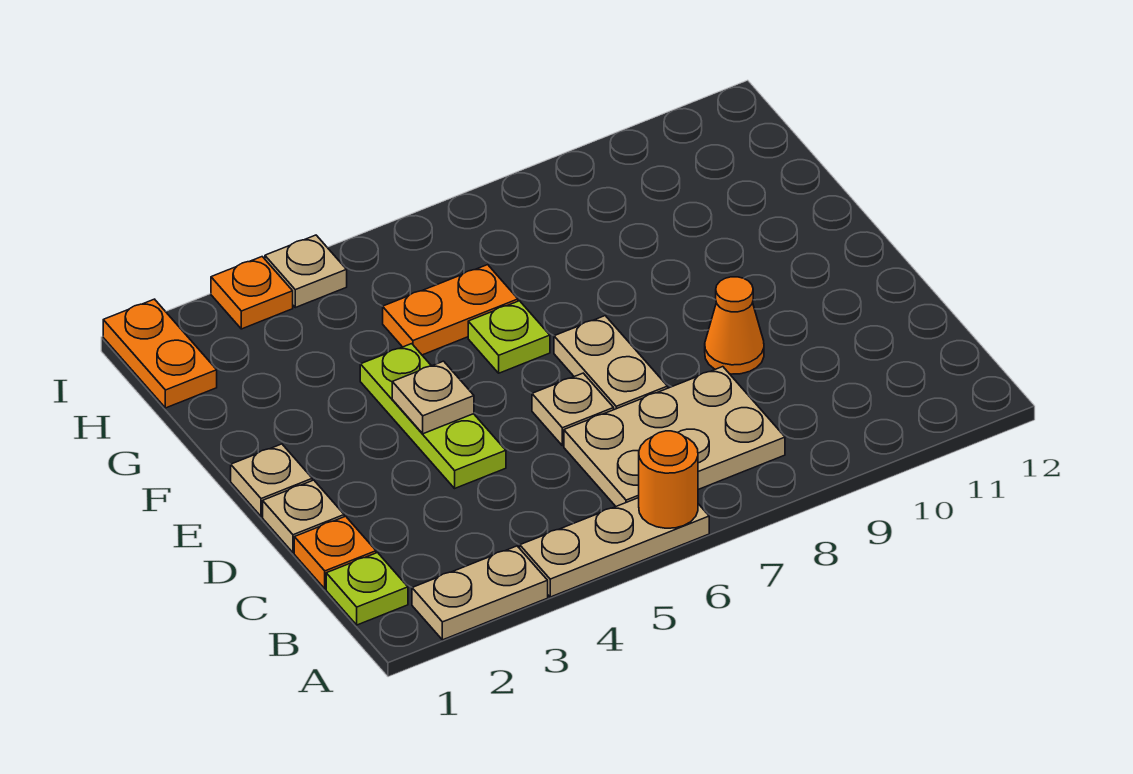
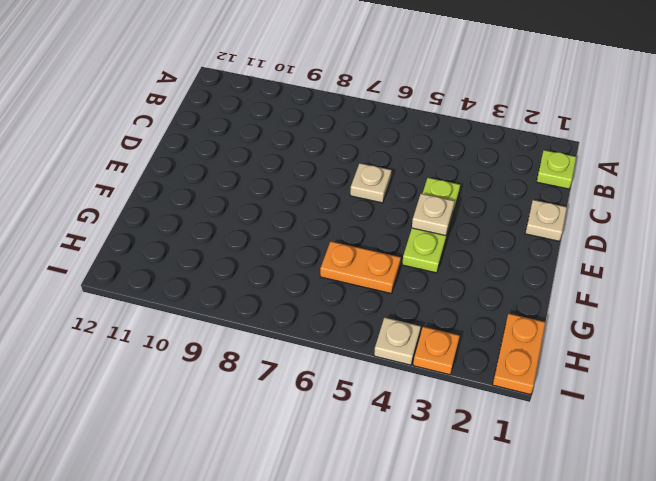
none -> tan 1x2 plate [412,546,548,640]
none -> tan 1x3 plate [520,498,709,597]
none -> tan 2x3 plate [564,367,785,506]

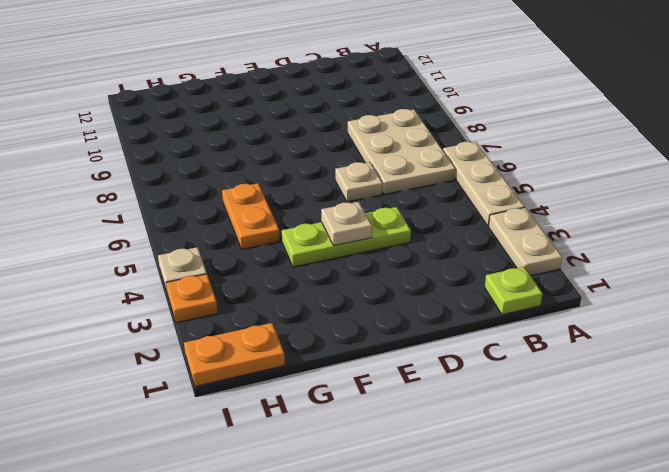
none -> orange 1x1 plate [294,516,376,589]
none -> tan 1x1 plate [263,480,344,553]
none -> tan 1x2 plate [554,316,668,410]

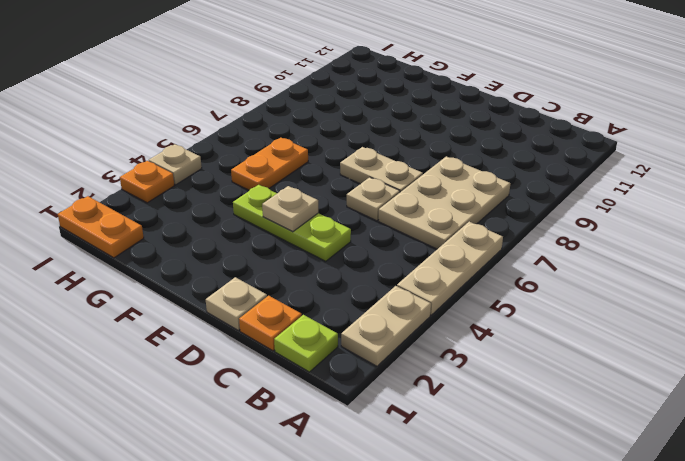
none -> orange 1x1 cone [705,277,764,374]
none -> tan 1x1 plate [231,444,312,517]
none -> lime 1x1 plate [468,301,550,373]

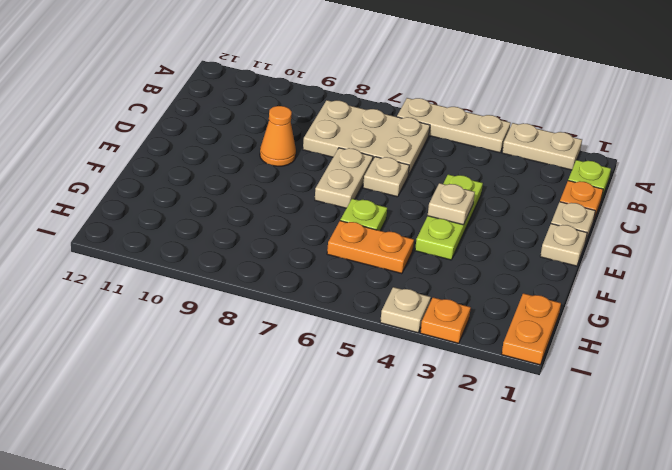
none -> orange 1x1 round brick [639,431,698,528]

